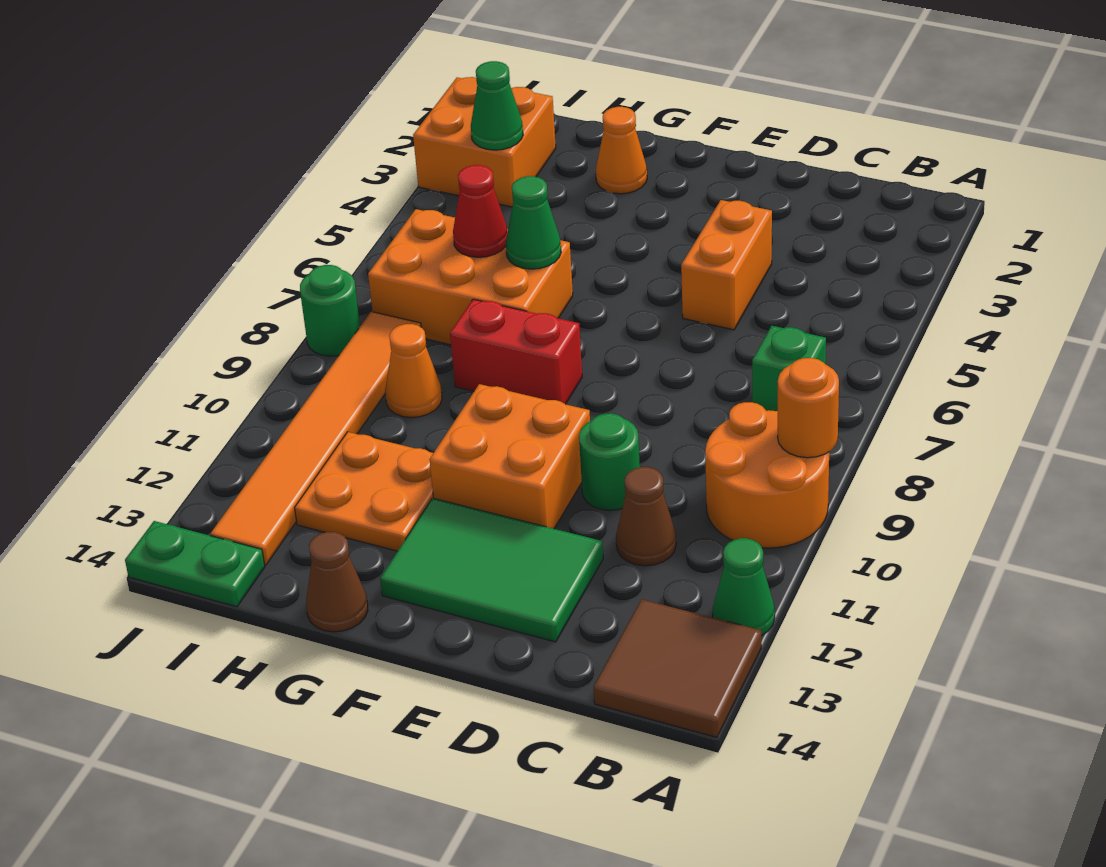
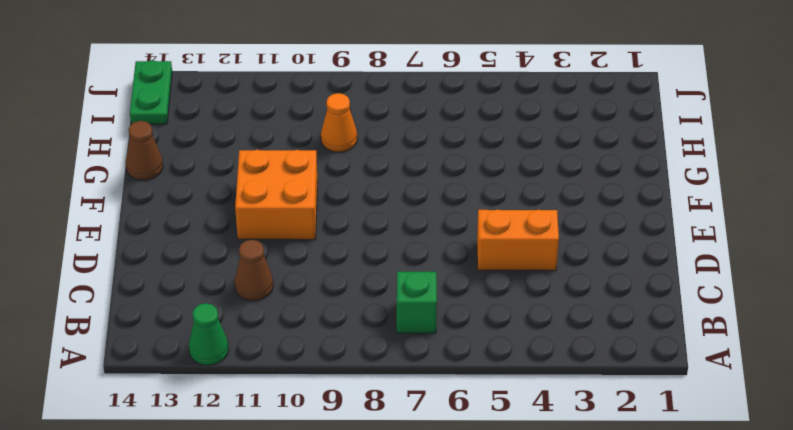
none -> orange 2x2 round brick [705,402,829,548]
none -> brown 2x2 tile [594,599,761,737]
none -> green 1x1 round brick [579,413,640,510]

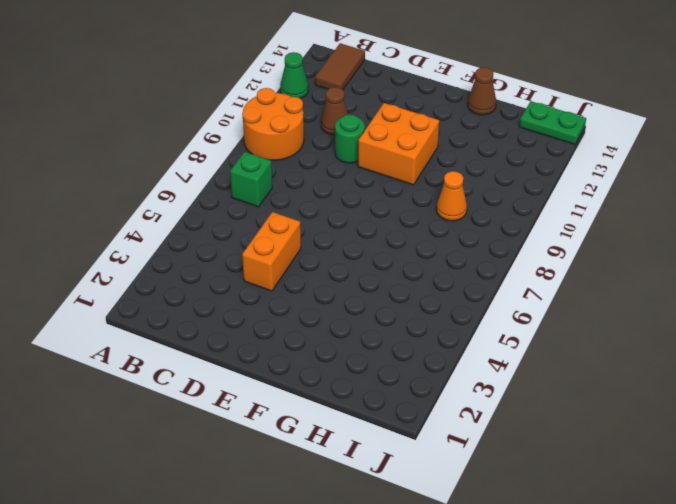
brown 1x2 tile [315,43,365,90] -> brown 2x2 tile [594,599,761,737]
none -> green 2x3 tile [380,498,603,642]
none -> red 1x2 brick [450,299,582,404]
none -> orange 1x1 cone [596,107,647,194]

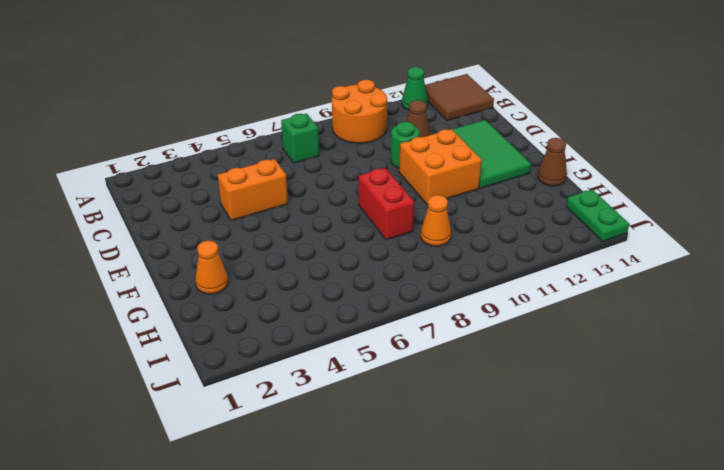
none -> orange 2x3 brick [368,209,573,345]
none -> orange 2x2 plate [295,432,433,551]
none -> orange 2x2 brick [413,77,556,207]

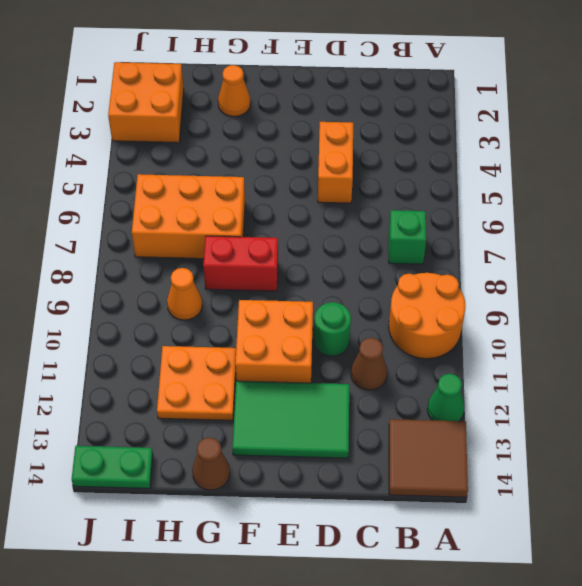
none -> orange 1x6 tile [210,312,421,565]
none -> green 1x1 round brick [300,265,360,356]
none -> orange 1x1 round brick [778,358,839,458]

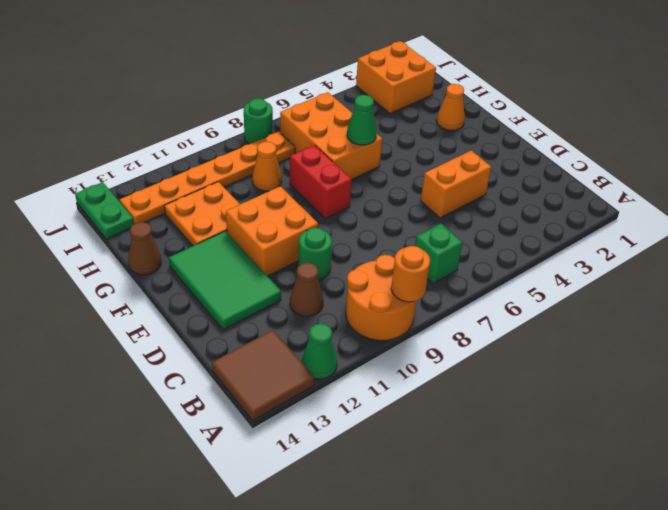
orange 1x6 plate [120,132,295,224] -> orange 1x6 tile [210,312,421,565]
none -> red 1x1 cone [453,165,508,257]
none -> green 1x1 cone [471,61,523,150]

